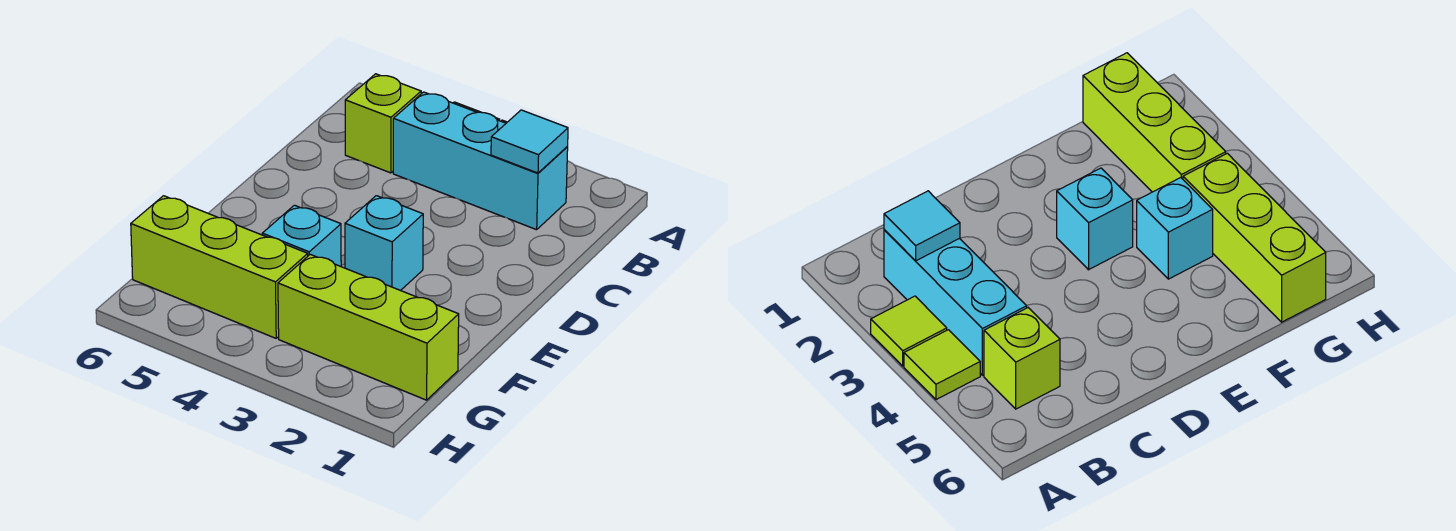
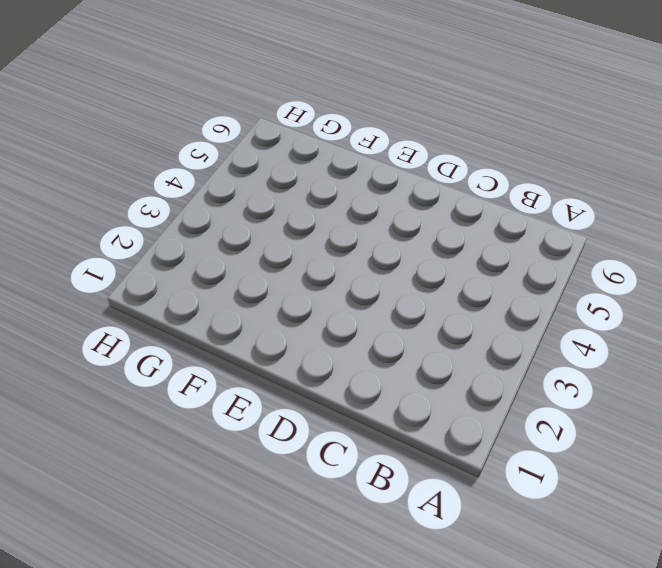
none -> lime 1x1 tile [871,296,947,366]
none -> lime 1x1 tile [904,330,980,400]

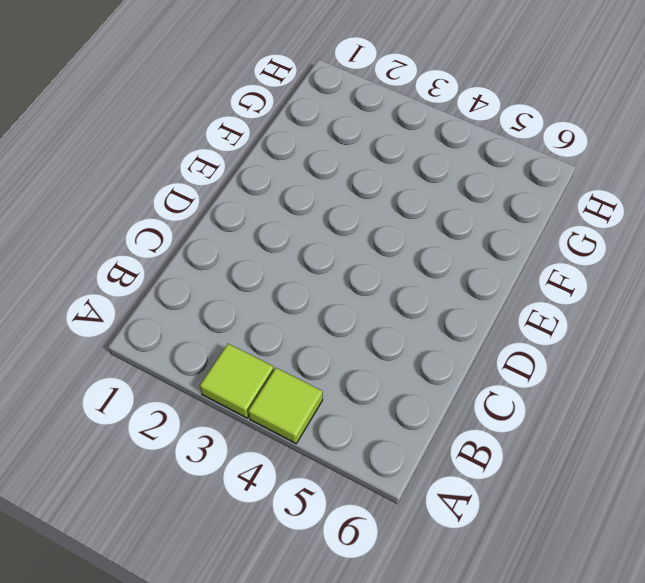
none -> cyan 1x3 brick [393,92,568,230]
none -> lime 1x1 brick [345,74,421,173]

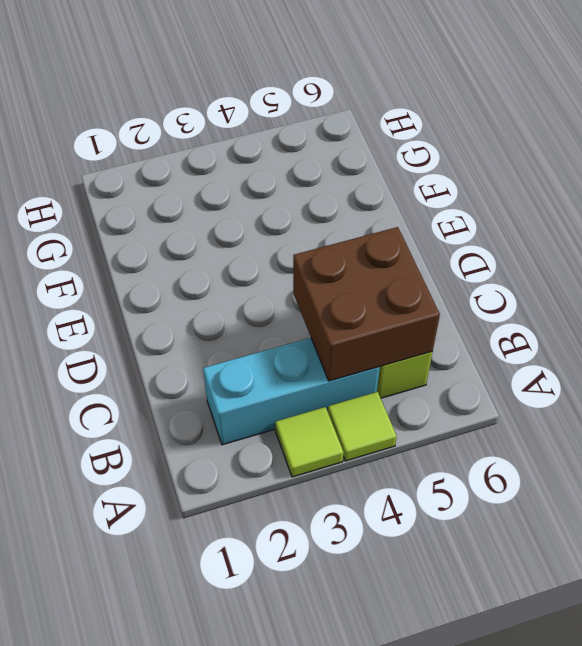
brown 2x2 brick [293,227,440,381] -> none
none -> cyan 1x1 brick [345,196,423,291]
none -> cyan 1x1 brick [262,205,341,266]

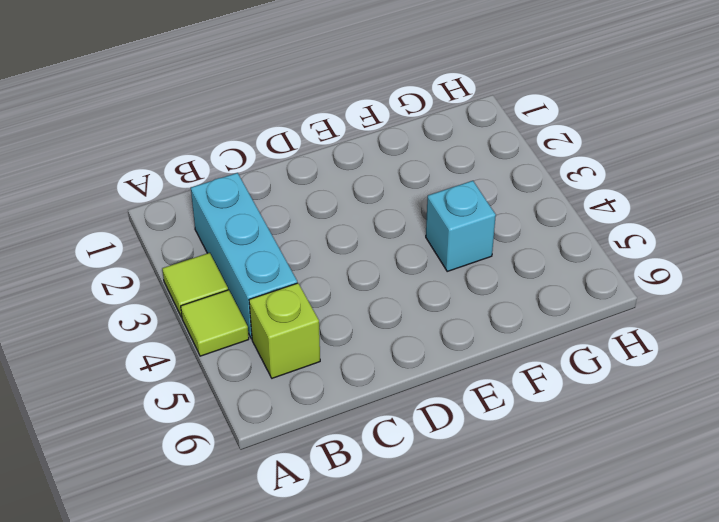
none -> cyan 1x1 brick [345,196,423,291]
none -> lime 1x3 brick [278,254,459,400]

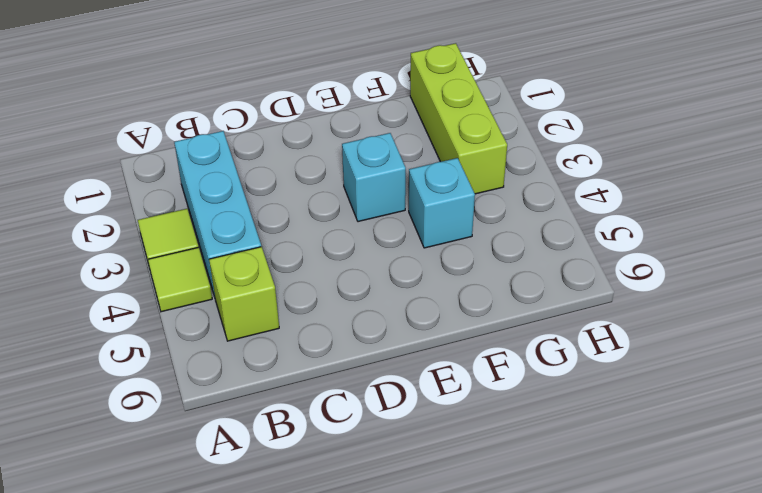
none -> lime 1x3 brick [131,196,308,338]
none -> cyan 1x1 tile [491,110,568,173]

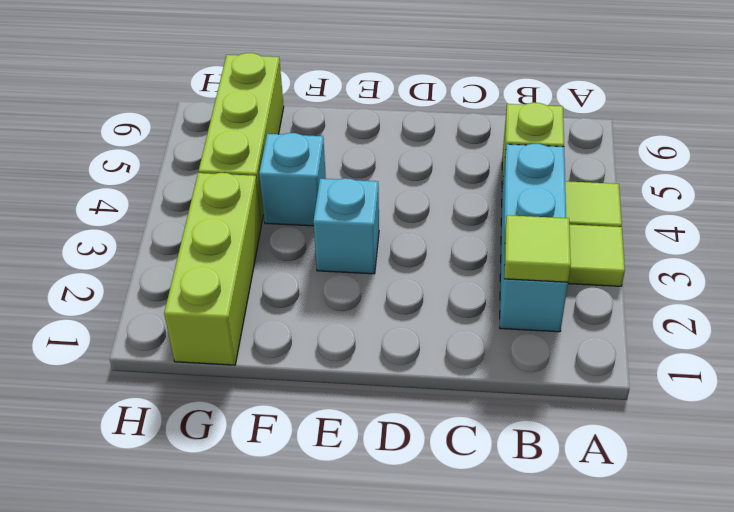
lime 1x1 tile [504,215,571,282] -> cyan 1x1 tile [491,110,568,173]

